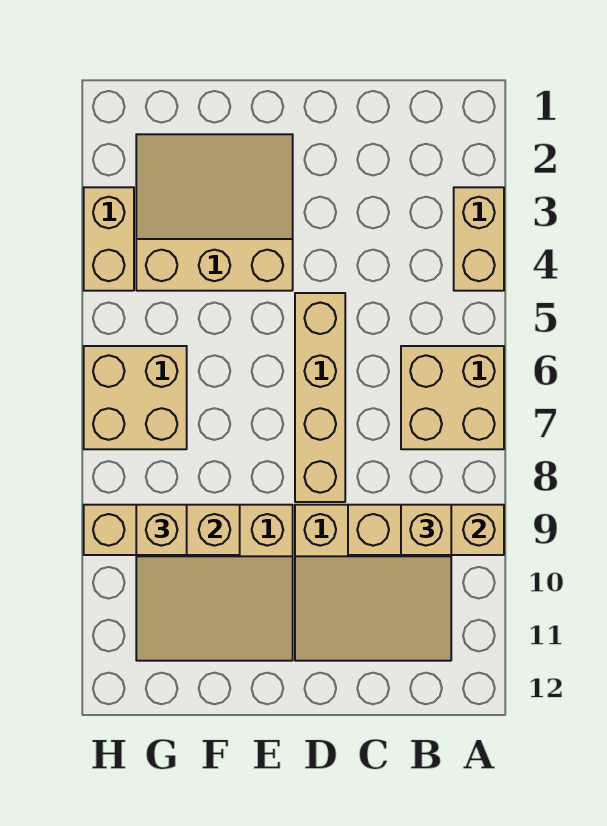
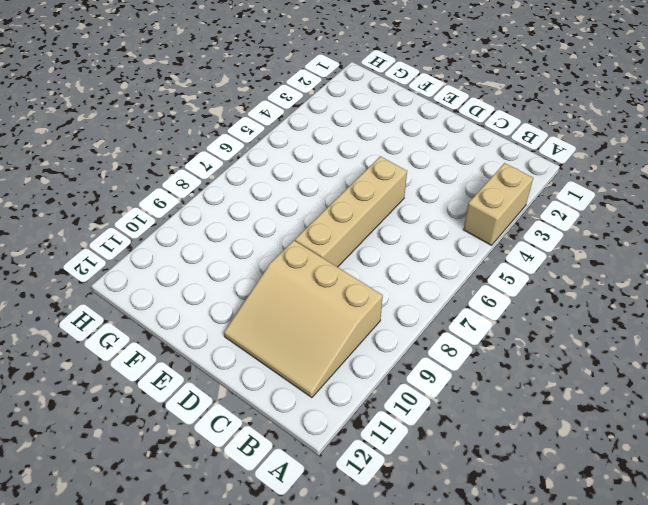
none -> tan 2x2 brick [401,346,504,449]
none -> tan 3x3 slope [136,134,293,291]
none -> tan 3x3 slope [136,505,293,661]

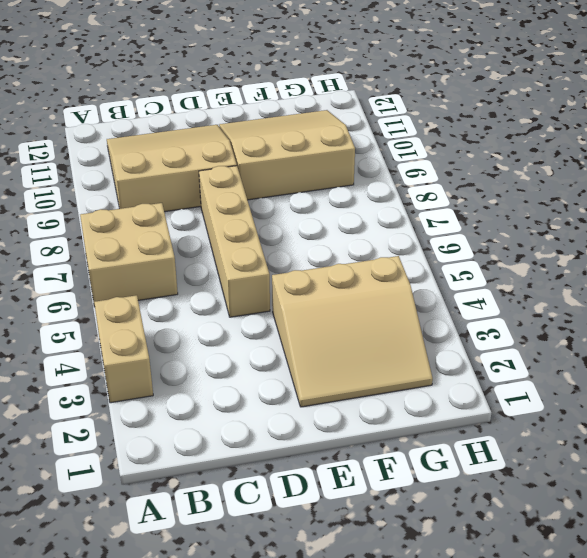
none -> tan 2x2 brick [84,346,187,449]
none -> tan 1x2 brick [84,187,134,291]
none -> tan 1x3 brick [348,505,504,555]

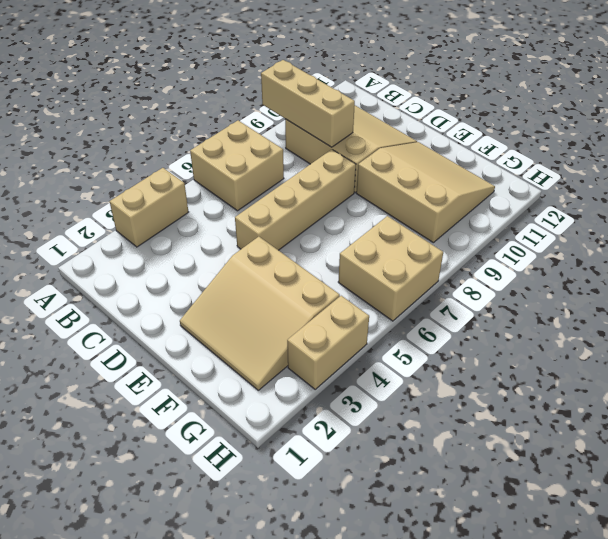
none -> tan 1x3 brick [84,505,240,555]
none -> tan 1x1 brick [401,505,451,555]
none -> tan 1x1 brick [136,505,187,555]

